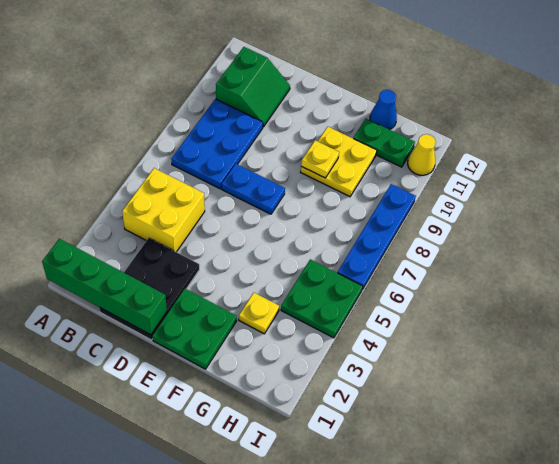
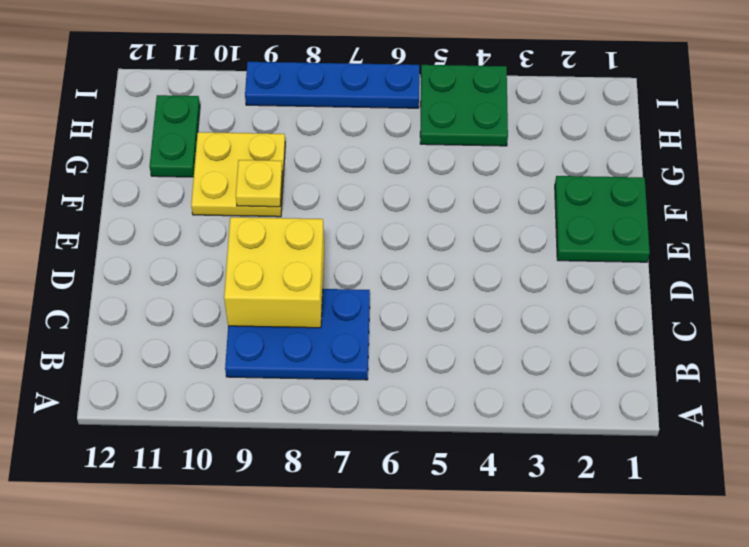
yellow 2x2 brick [224,217,324,328] -> yellow 2x2 brick moved to [122,168,205,252]
none -> green 2x2 slope [216,47,290,127]
none -> black 2x3 plate [99,238,199,340]
none -> blue 1x2 plate [222,164,285,214]

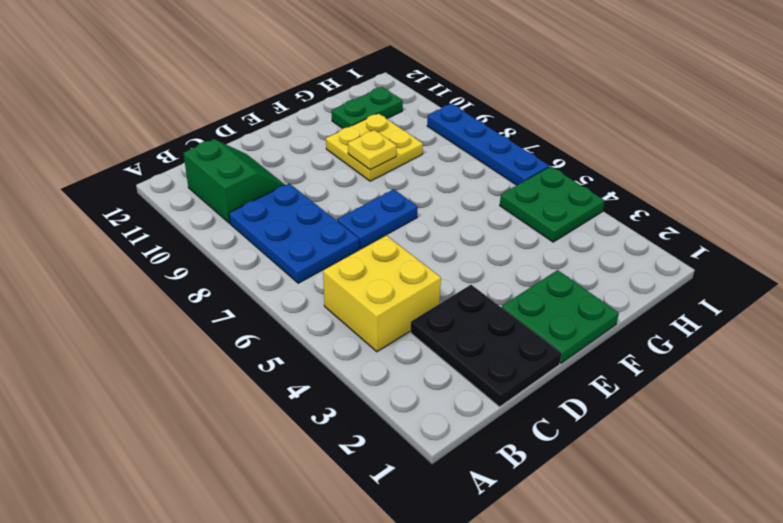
none -> yellow 1x1 plate [239,293,279,334]
none -> blue 1x1 cone [370,90,397,130]
none -> yellow 1x1 cone [408,134,436,175]

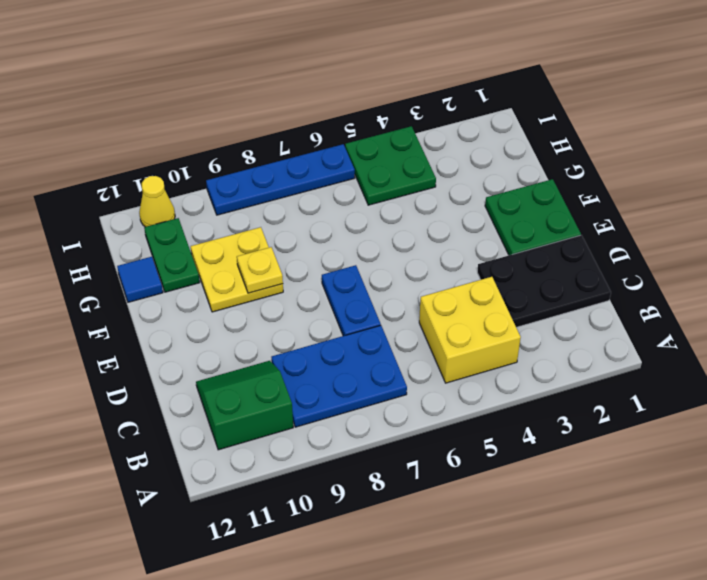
blue 1x1 tile [117,257,163,302] -> blue 1x1 cone [370,90,397,130]
none -> yellow 1x1 plate [239,293,279,334]
none -> green 1x4 brick [42,239,167,335]

